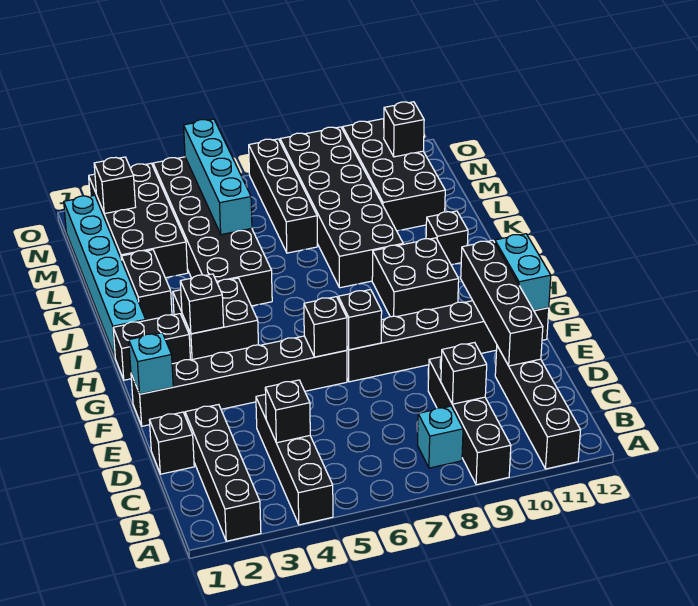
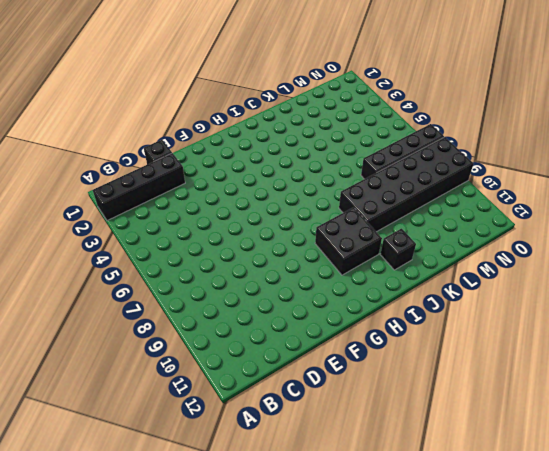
none -> black 1x4 brick [256,394,333,525]
none -> black 1x4 brick [428,357,511,485]
none -> black 1x4 brick [495,346,580,469]
none -> cyan 1x1 brick [418,406,463,468]

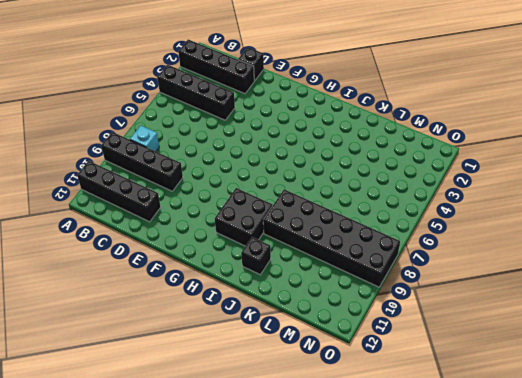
none -> black 1x6 brick [131,336,347,426]
none -> black 1x6 brick [347,301,549,382]
none -> black 1x2 brick [113,314,190,380]
none -> black 2x2 brick [173,278,258,360]

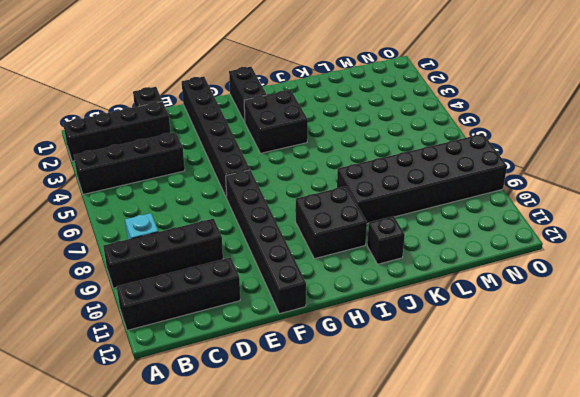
none -> cyan 1x6 brick [64,195,146,356]
none -> black 1x2 brick [121,250,172,320]
none -> black 2x6 brick [153,157,272,306]
none -> black 2x4 brick [89,163,188,278]

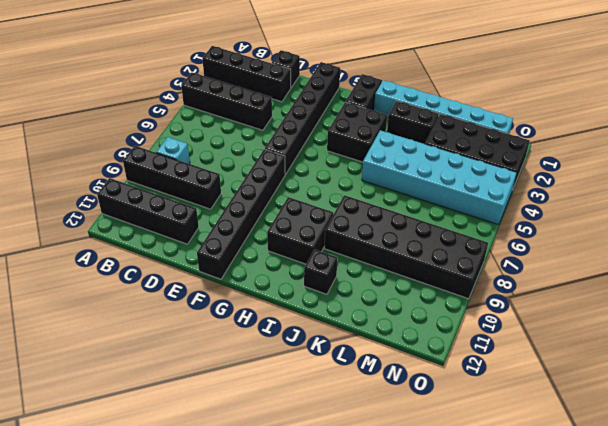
cyan 2x6 brick [362,130,517,225] -> black 2x6 brick [153,157,272,306]
none -> black 1x4 brick [249,139,317,253]
none -> black 2x4 brick [343,119,445,231]
none -> black 1x1 brick [265,380,310,443]
none -> black 1x1 brick [441,343,487,404]

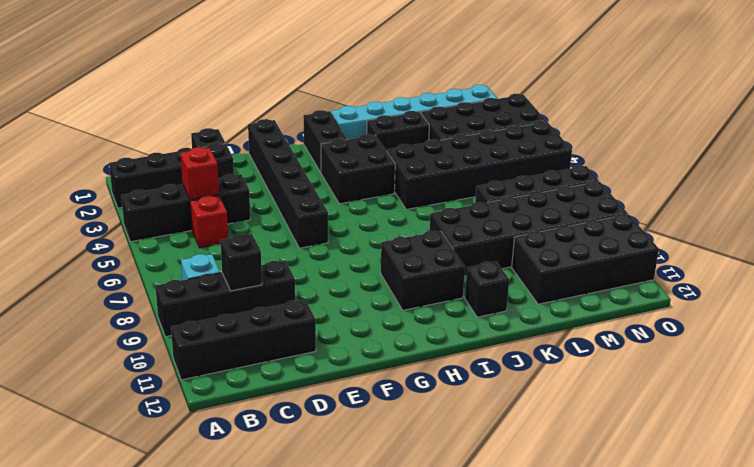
red 1x1 brick [181,147,219,200] -> black 1x1 brick [265,380,310,443]
red 1x1 brick [190,195,228,248] -> none
none -> black 1x6 brick [347,301,549,382]
none -> black 1x4 brick [461,240,543,366]
none -> cyan 1x1 brick [129,333,173,394]
none -> black 1x1 brick [304,297,347,357]

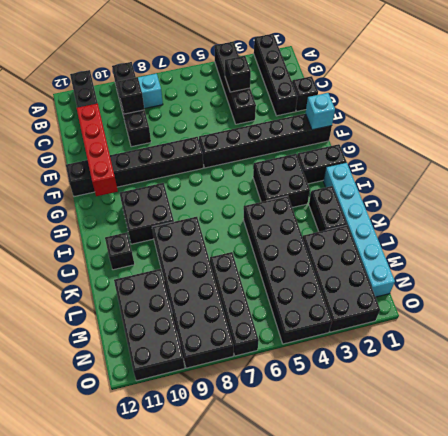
red 1x4 brick [77,103,118,196] -> black 1x4 brick [461,240,543,366]
none -> black 1x1 brick [304,297,347,357]
none -> black 1x1 brick [338,290,382,350]
none -> cyan 1x2 brick [495,234,551,311]
none -> black 1x1 brick [180,274,224,334]

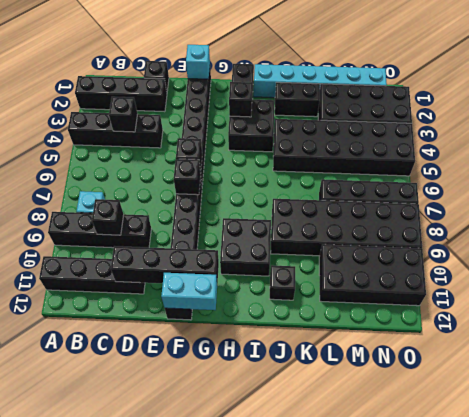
none -> cyan 1x4 brick [184,119,252,235]
none -> black 1x1 brick [94,157,136,214]
none -> black 1x1 brick [384,102,424,157]

